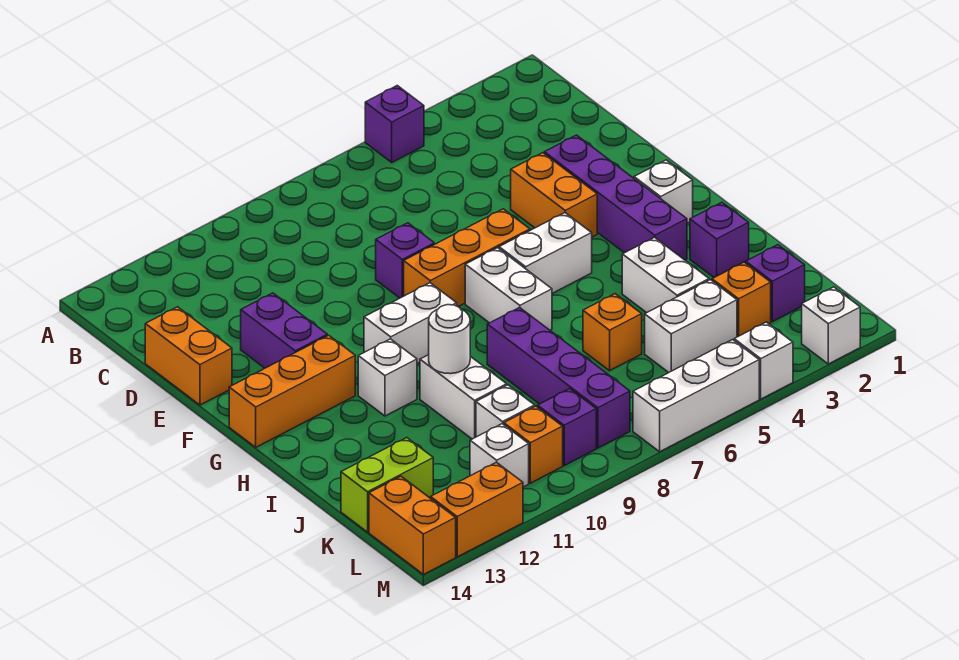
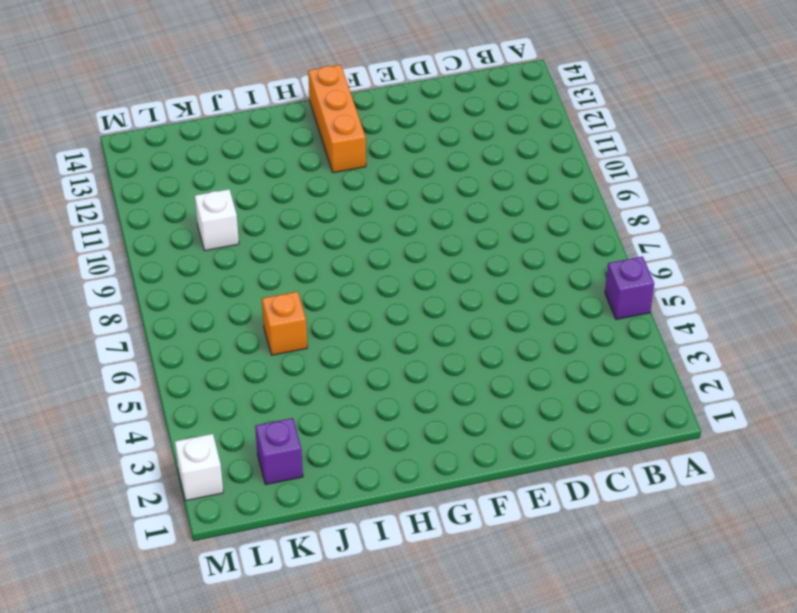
none -> orange 1x2 brick [145,307,232,405]
none -> purple 1x4 brick [544,135,687,260]
none -> orange 1x2 brick [511,153,597,237]
none -> purple 1x1 brick [376,223,434,298]

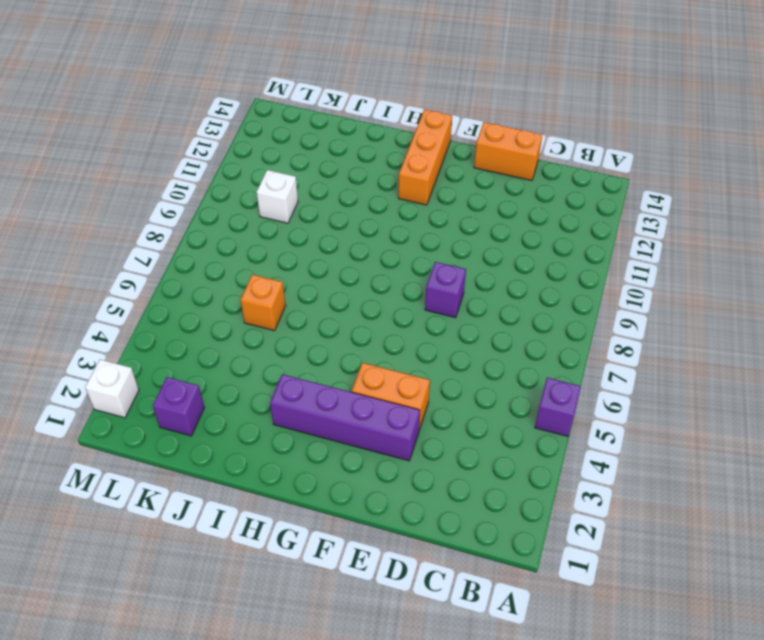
none -> purple 1x2 brick [241,293,327,368]
none -> orange 1x3 brick [404,209,530,307]
none -> white 1x1 brick [634,160,693,223]
none -> white 1x2 brick [499,213,592,293]

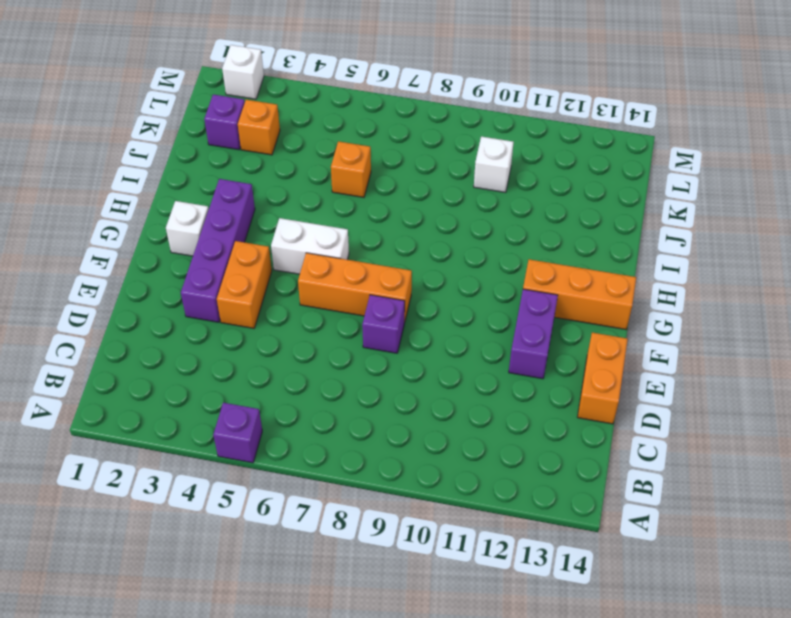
none -> white 1x2 brick [465,248,552,330]
none -> white 1x2 brick [364,283,457,364]
none -> white 1x1 brick [358,339,417,416]
none -> purple 1x1 brick [690,202,749,278]

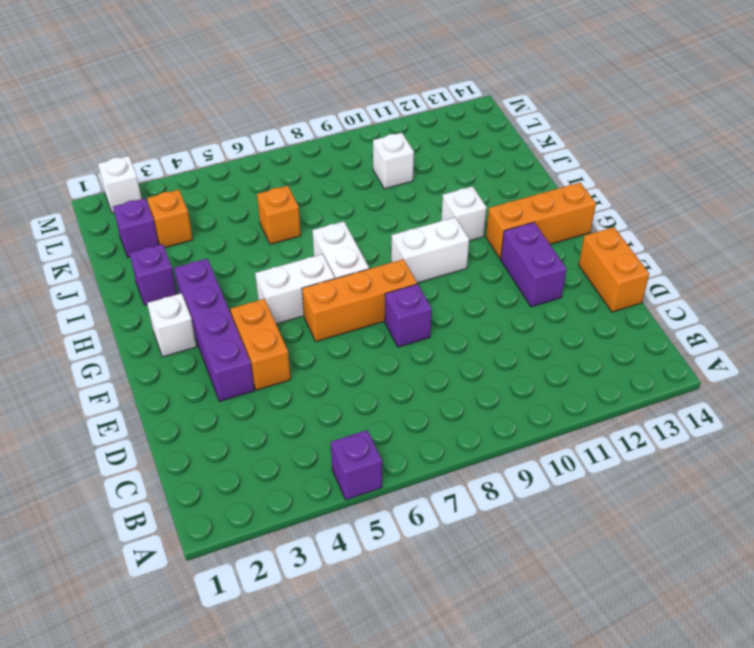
none -> white 1x2 brick [622,237,709,313]
none -> purple 1x4 brick [487,308,630,448]
none -> white 1x2 brick [420,355,507,439]
none -> white 1x2 brick [645,280,737,373]

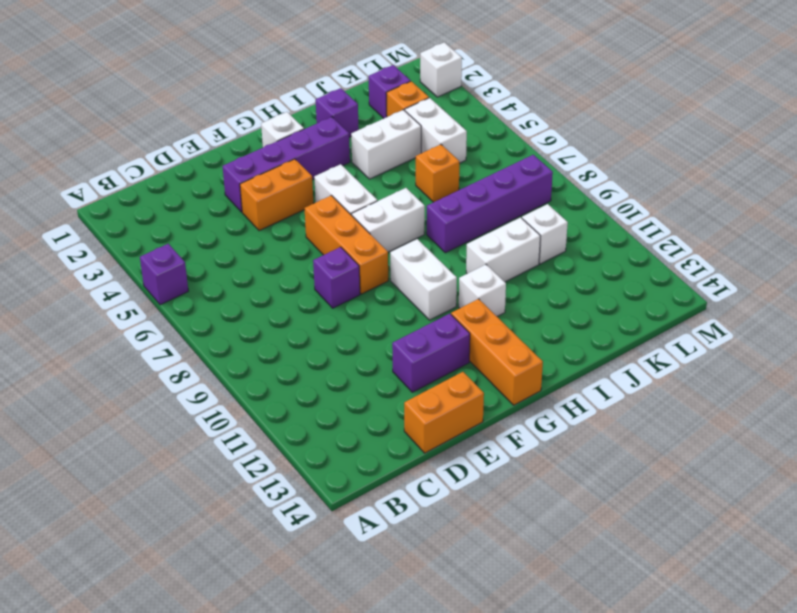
none -> lime 1x2 brick [341,438,433,532]
none -> purple 1x1 brick [538,389,596,466]
none -> orange 1x1 brick [504,406,563,483]
none -> white 1x1 brick [470,424,529,487]

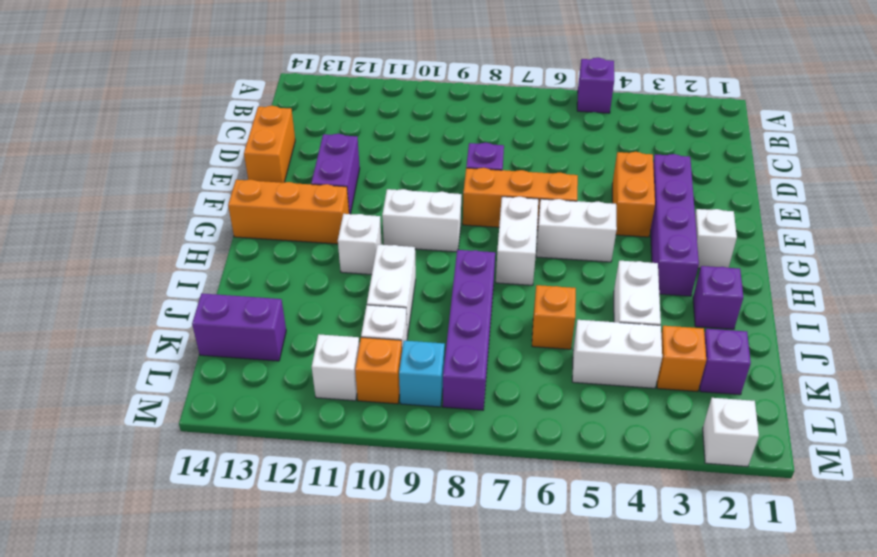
purple 1x2 brick [192,293,286,361] -> lime 1x2 brick [341,438,433,532]
cyan 1x1 brick [399,341,445,407] -> purple 1x1 brick [538,389,596,466]
none -> orange 1x2 brick [369,476,456,575]
none -> white 1x1 brick [734,322,793,399]
none -> white 1x3 brick [633,340,759,452]
none -> orange 1x2 brick [431,462,523,557]

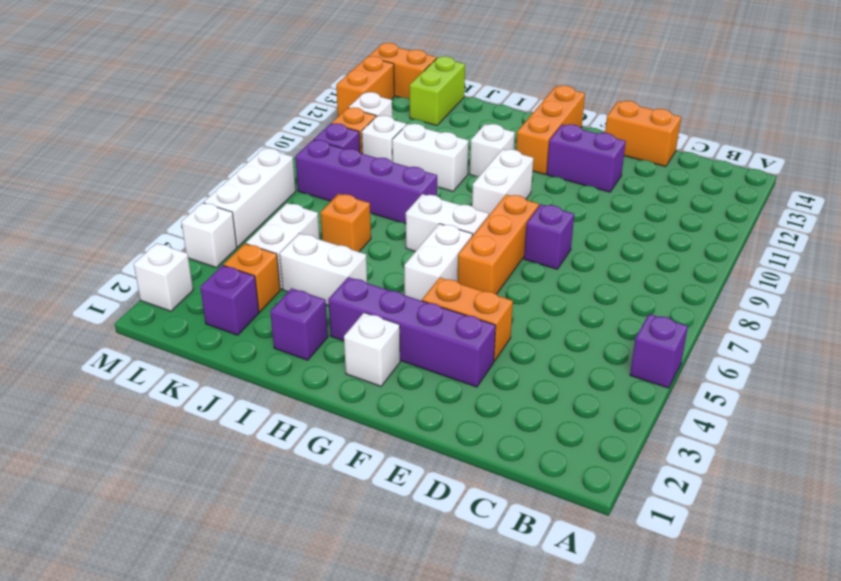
none -> white 1x1 round brick [429,305,470,374]

